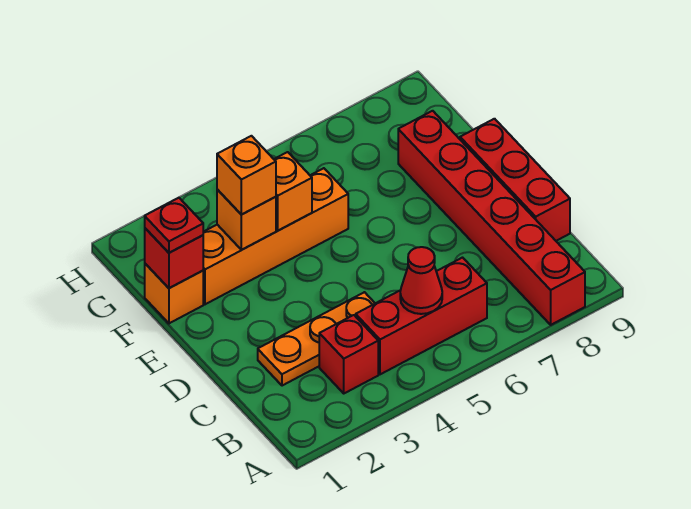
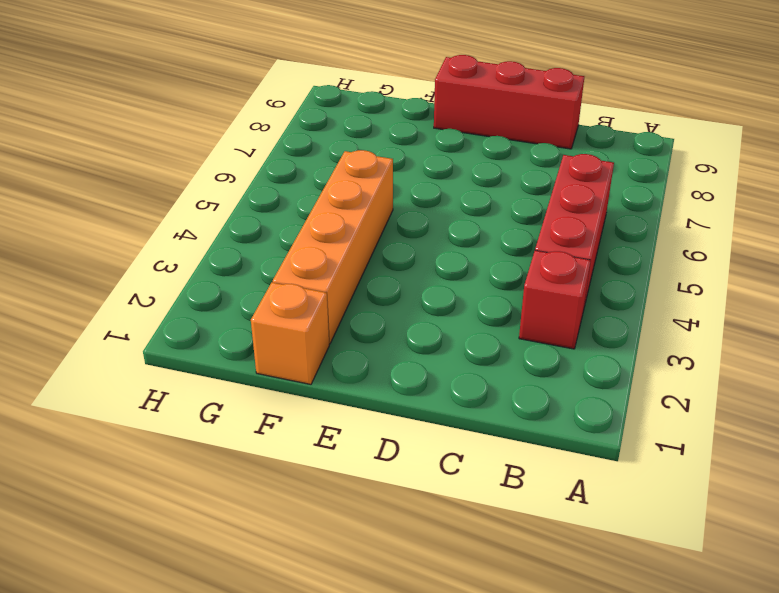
none -> red 1x6 brick [398,111,585,325]
none -> orange 1x3 plate [258,292,375,386]
none -> red 1x1 cone [400,247,442,314]

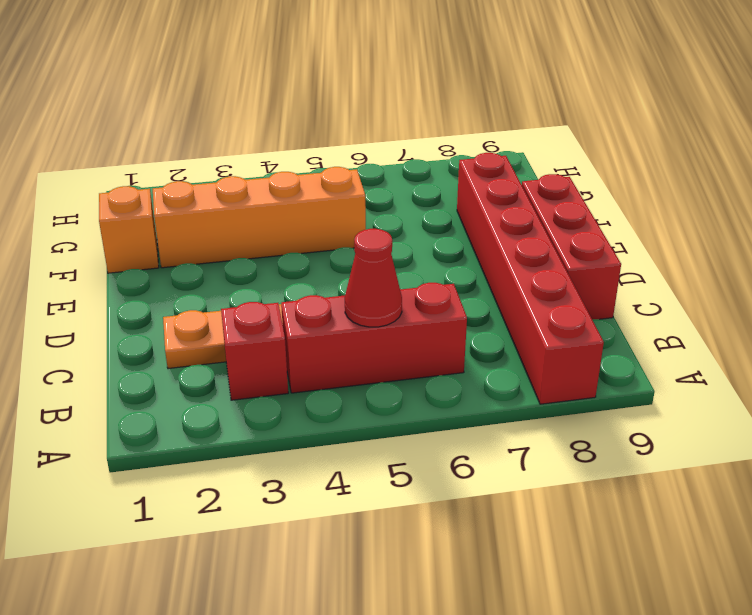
none -> red 1x1 brick [145,228,203,288]
none -> orange 1x1 brick [217,190,276,250]
none -> orange 1x1 brick [274,152,312,231]

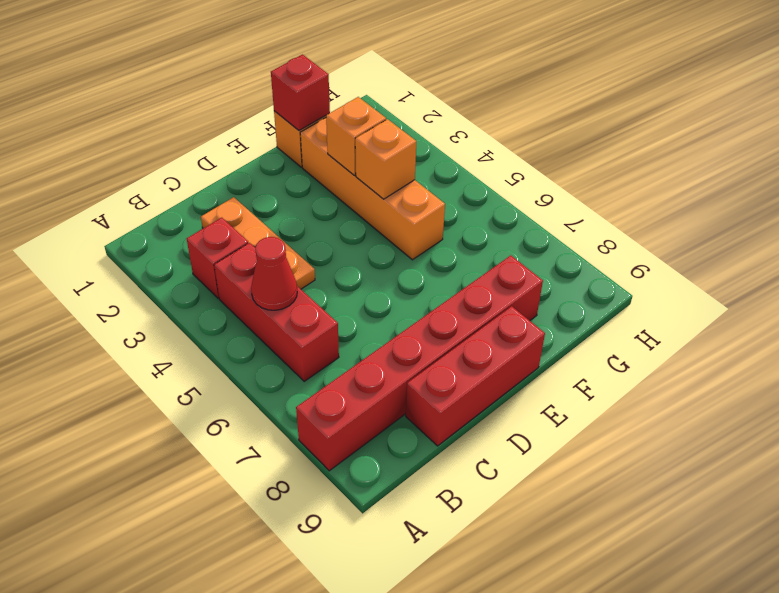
none -> red 1x1 plate [145,198,203,253]
none -> orange 1x1 brick [217,136,276,214]

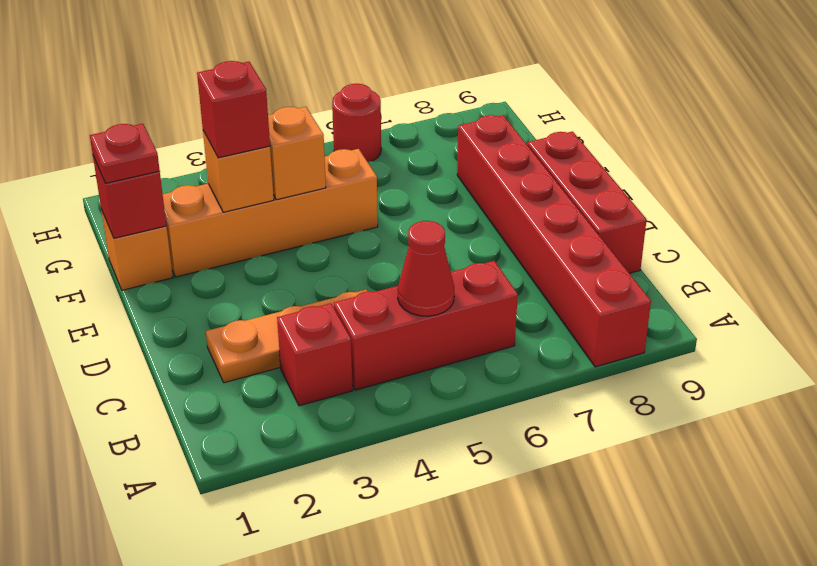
red 1x1 brick [197,61,270,158] -> orange 1x1 brick [217,136,276,214]
red 1x1 round brick [332,84,381,162] -> none

